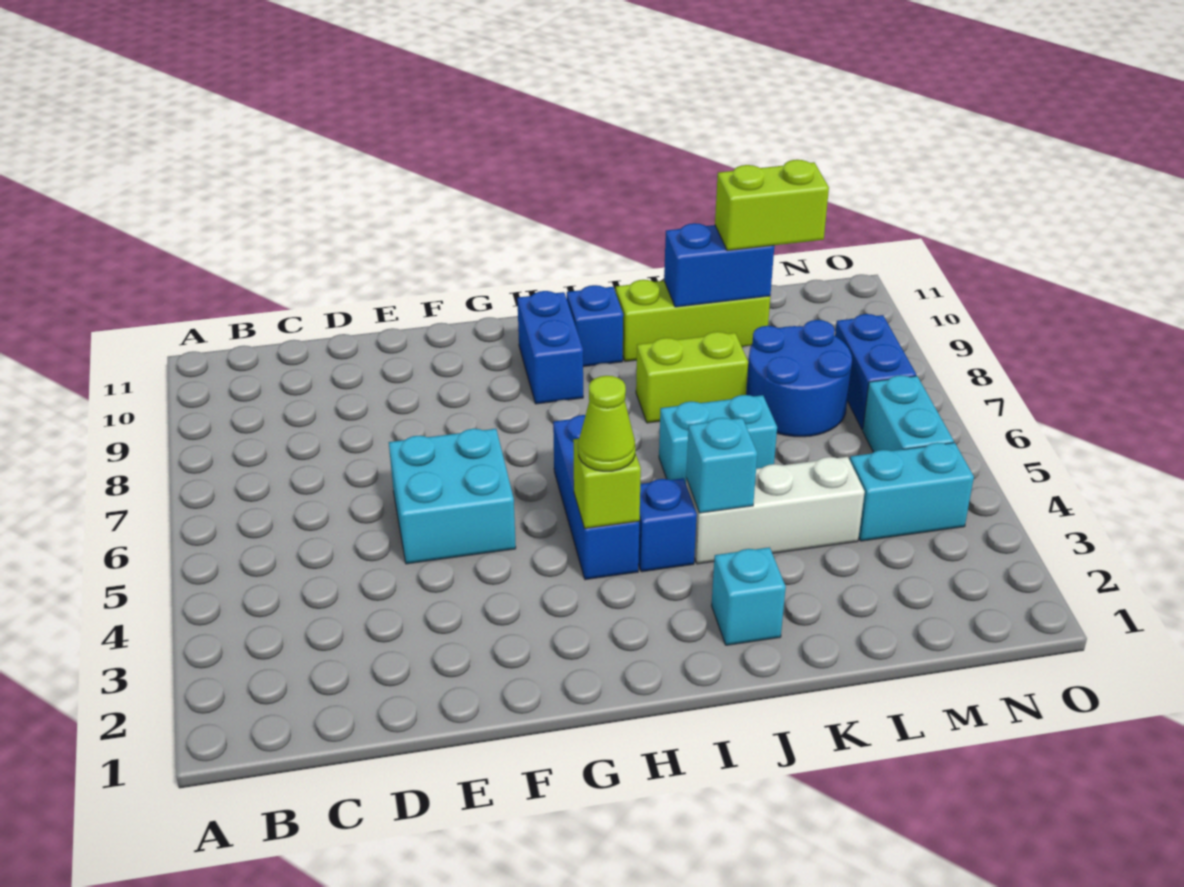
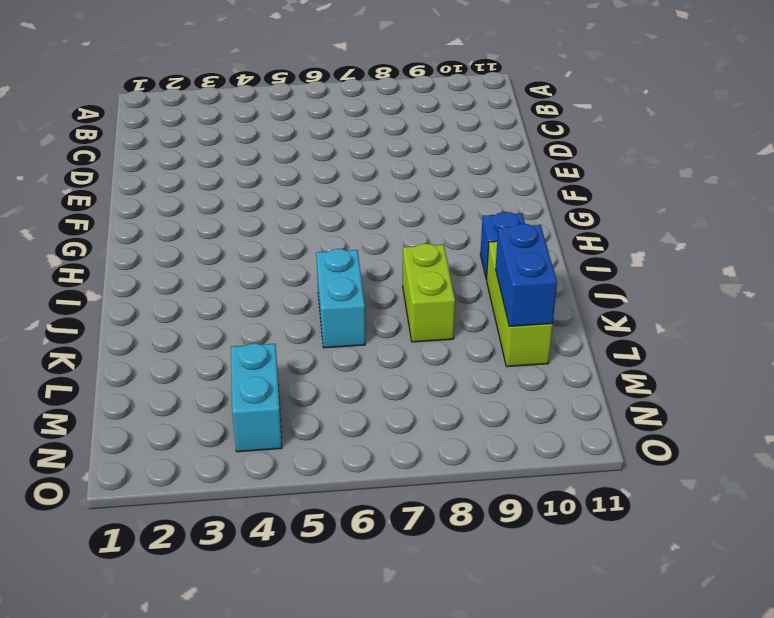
none -> cyan 2x2 brick [389,429,516,564]
none -> blue 1x3 brick [553,415,639,580]
none -> blue 1x2 brick [517,291,583,404]

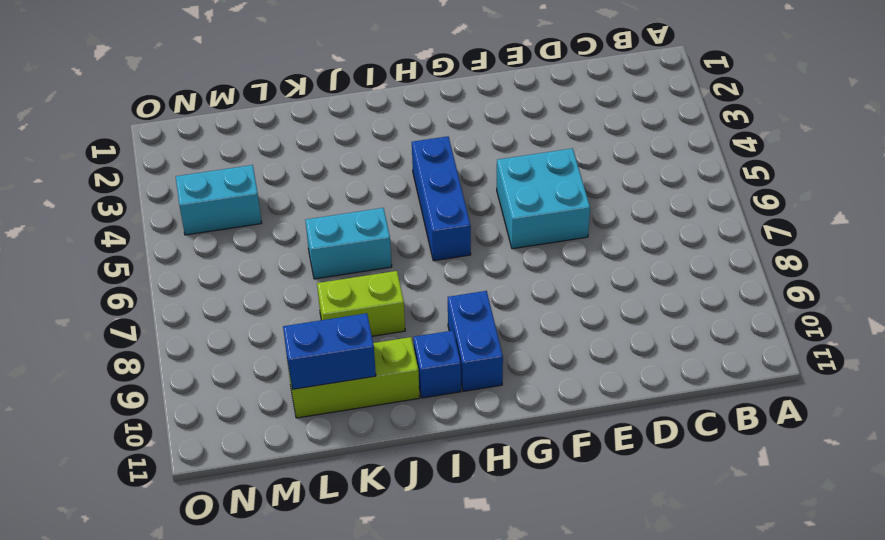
none -> blue 1x1 brick [638,478,697,572]
none -> cyan 1x1 brick [712,547,786,645]
none -> white 1x3 brick [686,457,865,564]

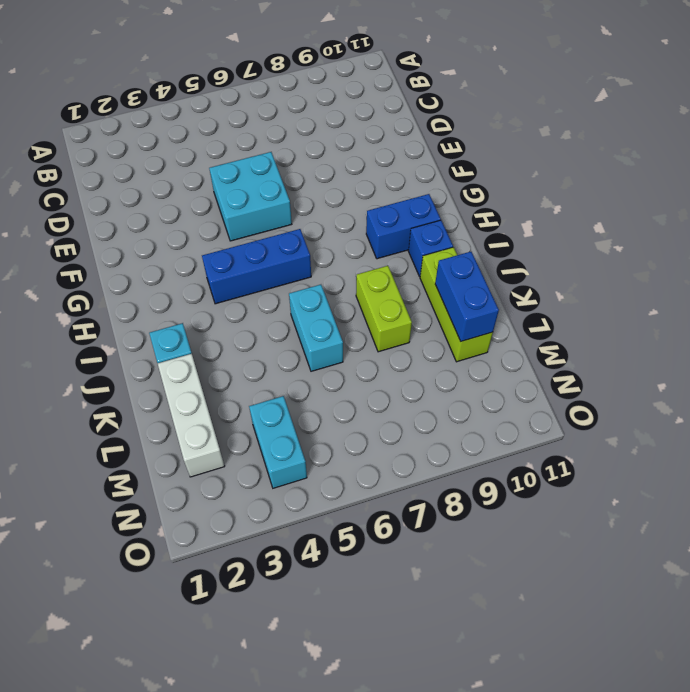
white 1x3 brick [158,354,225,477] -> white 1x3 brick moved to [686,457,865,564]
none -> blue 1x1 brick [638,478,697,572]
none -> blue 2x2 round brick [746,320,852,437]
none -> cyan 1x2 brick [863,375,954,452]

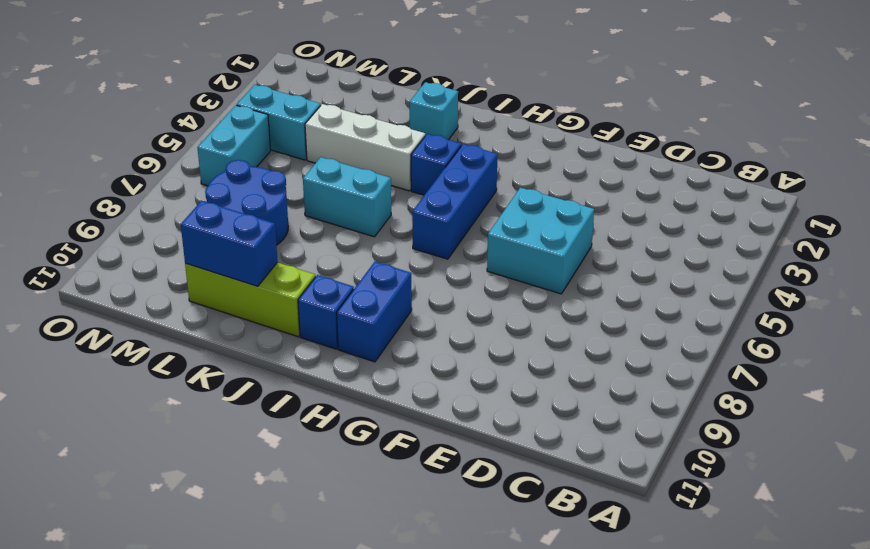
none -> lime 1x2 brick [636,332,748,423]
none -> blue 1x2 brick [835,314,916,430]
none -> lime 1x1 brick [573,439,641,528]

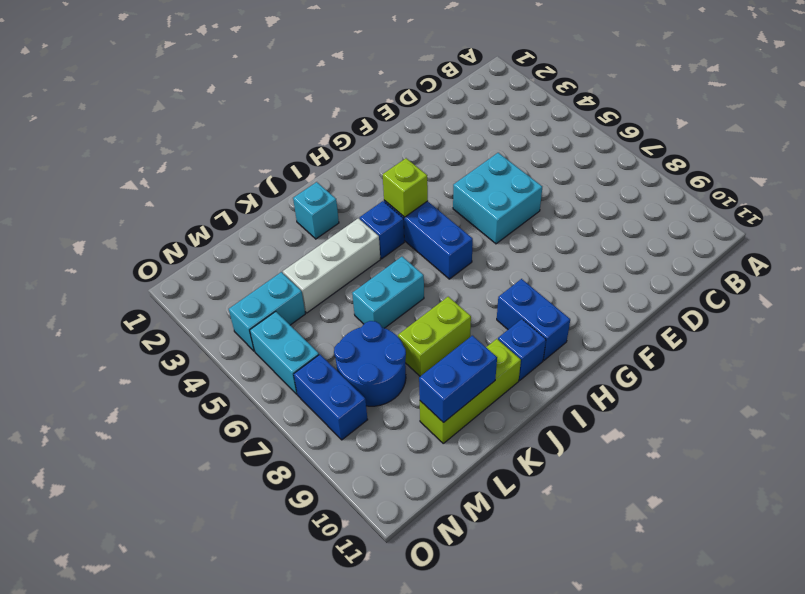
none -> cyan 1x1 brick [686,418,757,513]
none -> lime 1x1 cone [578,376,635,471]
none -> lime 1x2 brick [715,160,829,251]

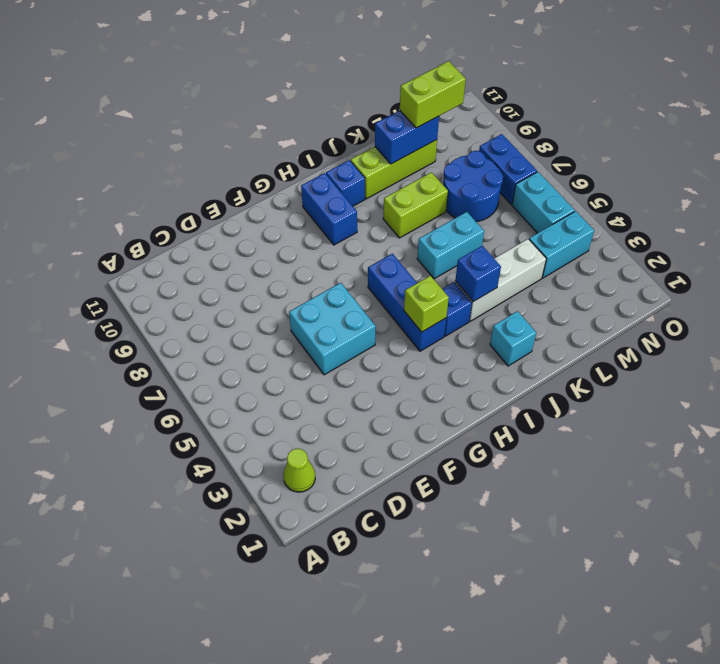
lime 1x1 cone [283,449,315,492] -> lime 1x1 cone moved to [578,376,635,471]
blue 1x1 brick [455,246,501,302] -> cyan 1x1 brick [686,418,757,513]

